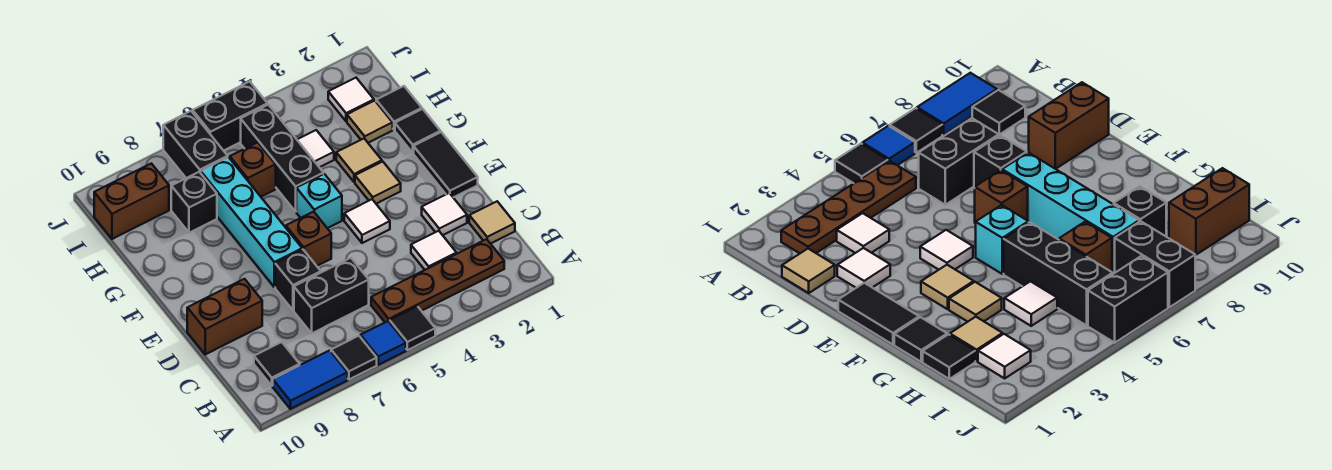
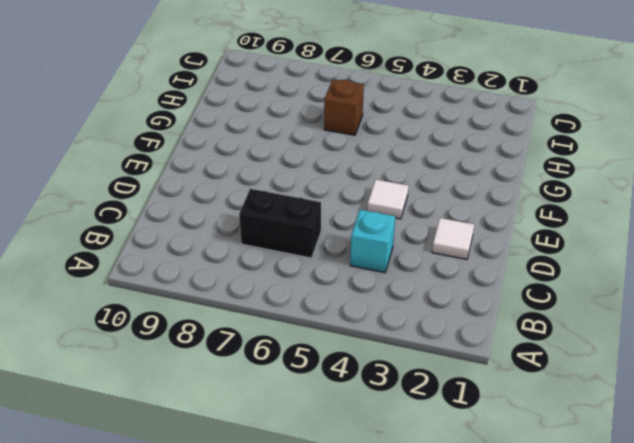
cyan 1x1 brick [350,210,395,273] -> cyan 1x1 brick moved to [296,174,342,228]
none -> black 1x1 tile [390,306,435,350]
none -> blue 1x1 tile [360,321,406,365]
none -> black 1x1 tile [331,336,377,380]
none -> blue 1x2 tile [273,350,348,409]

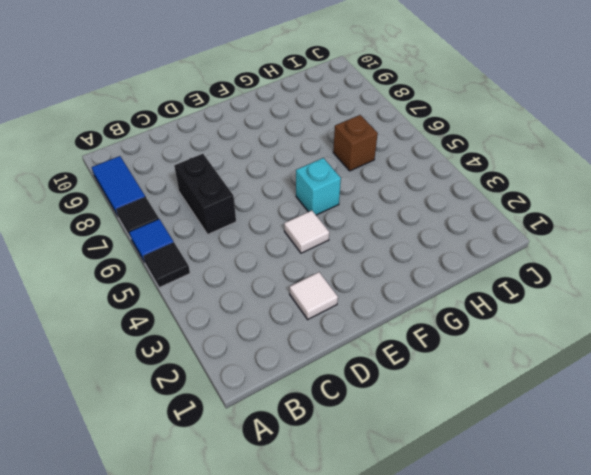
none -> brown 1x4 plate [371,239,504,322]
none -> black 1x1 tile [254,342,300,386]
none -> tan 1x1 tile [469,201,515,244]
none -> white 1x1 tile [411,231,457,270]

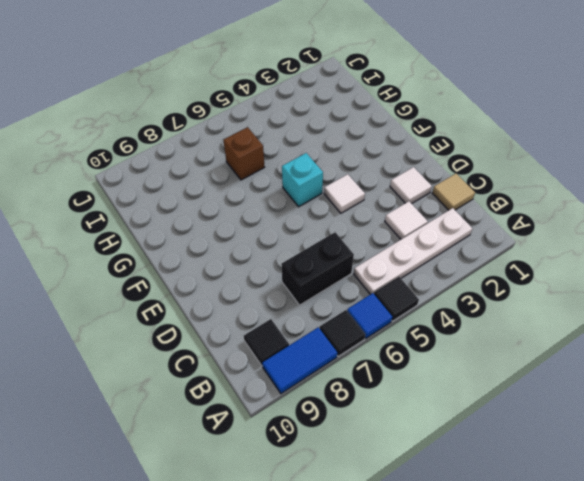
white 1x4 plate [354,208,472,294] -> brown 1x4 plate [371,239,504,322]
none -> black 1x1 brick [275,249,321,310]
none -> brown 1x2 brick [187,279,262,354]
none -> black 1x2 tile [414,132,478,197]
none -> brown 1x1 brick [286,212,331,266]

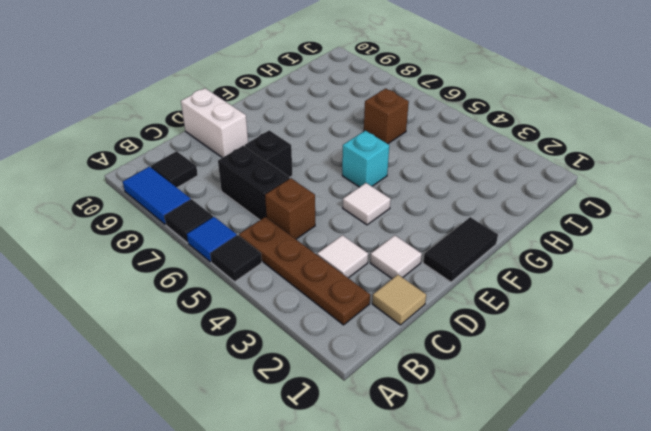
brown 1x1 brick [265,178,315,239] -> brown 1x1 brick moved to [286,212,331,266]
white 1x2 brick [181,88,248,158] -> brown 1x2 brick [187,279,262,354]
none -> cyan 1x4 brick [201,157,302,287]
none -> tan 1x1 tile [355,161,401,204]
none -> black 1x1 tile [395,109,440,153]
none -> tan 1x1 tile [336,139,382,182]

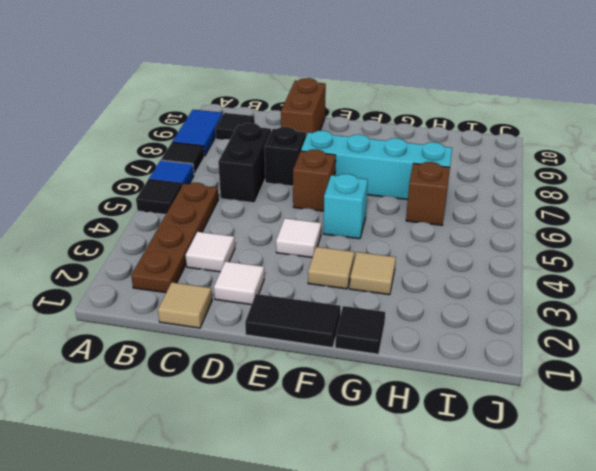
none -> black 1x3 brick [241,105,323,211]
none -> black 1x1 tile [376,86,422,130]
none -> tan 1x1 tile [347,101,393,143]
none -> white 1x1 tile [297,130,334,167]

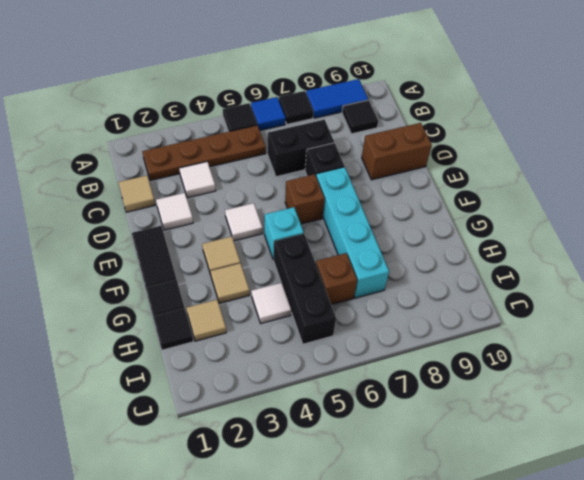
none -> black 1x1 brick [171,172,217,233]
none -> white 1x1 tile [328,78,374,121]
none -> black 1x2 brick [163,111,228,178]
none -> brown 1x2 brick [94,163,169,239]

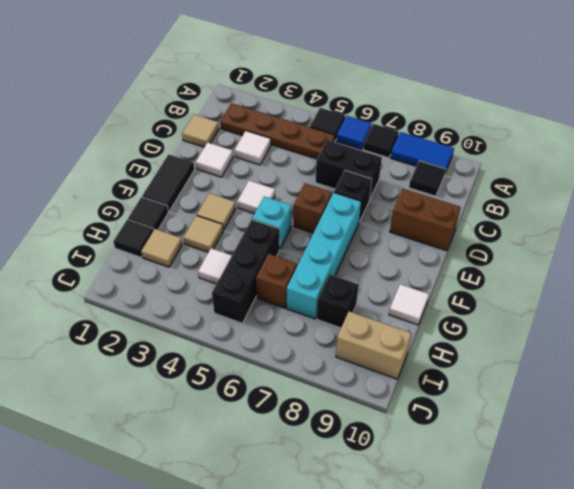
white 1x1 tile [389,284,429,325] -> white 1x1 tile moved to [328,78,374,121]
tan 1x2 brick [336,312,412,379] -> brown 1x2 brick [94,163,169,239]
none -> black 1x2 brick [163,111,228,178]
none -> black 1x2 brick [193,81,268,151]

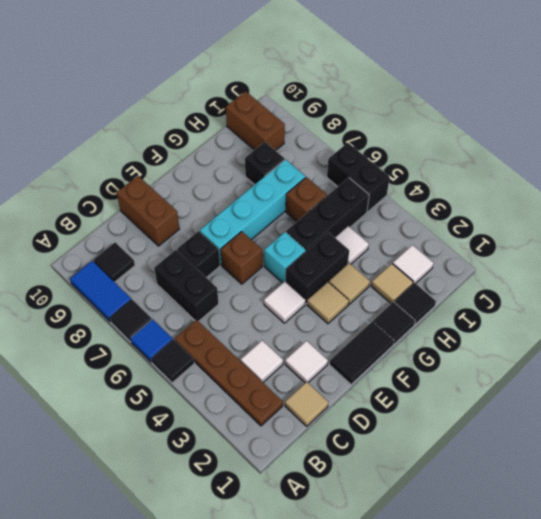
black 1x2 brick [286,232,349,304] -> black 1x2 brick moved to [163,111,228,178]

